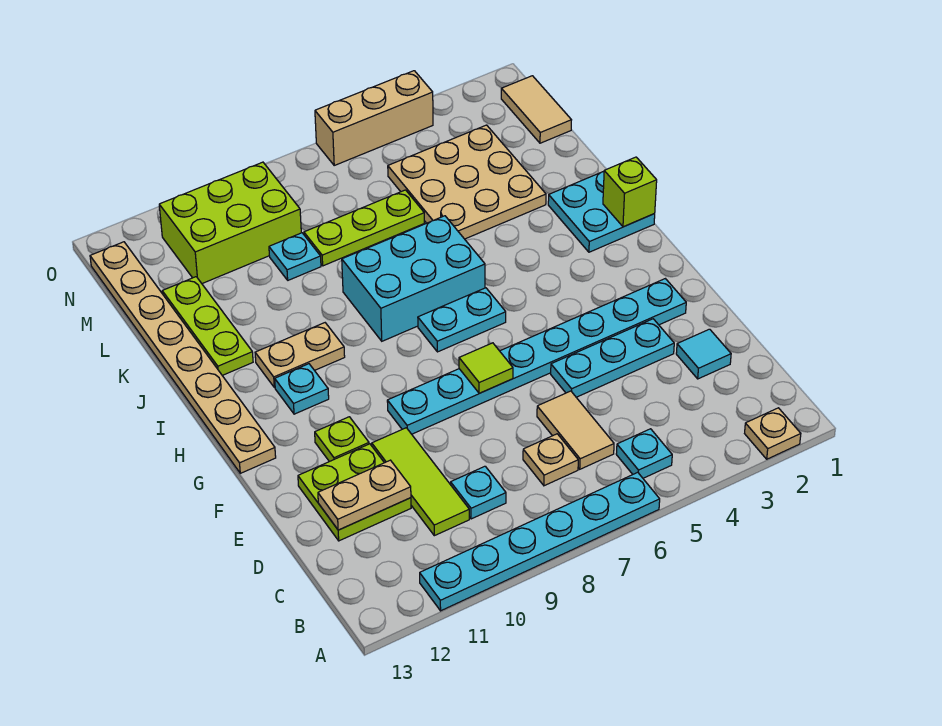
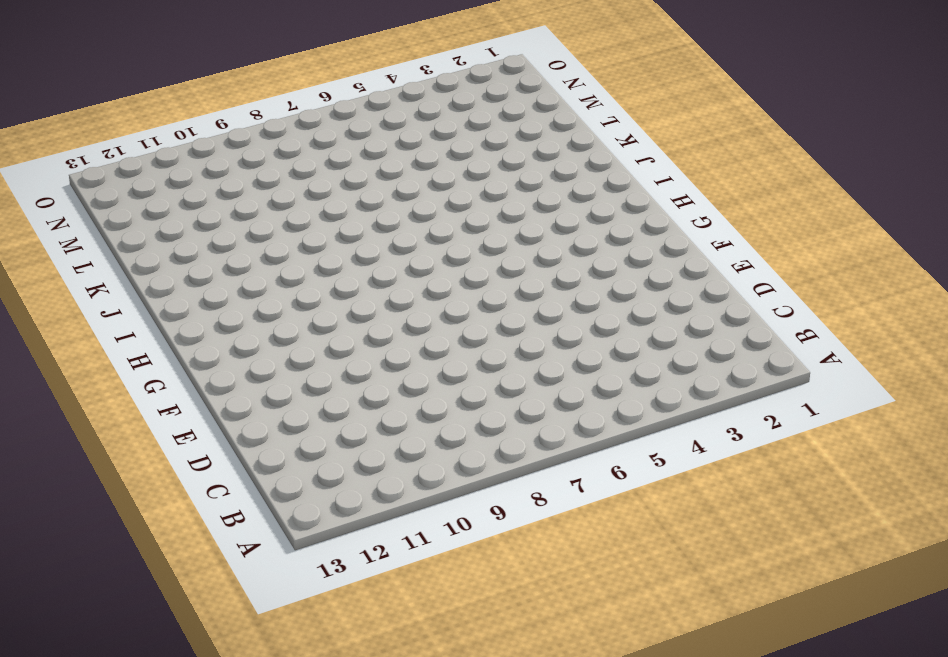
none -> tan 1x1 plate [745,408,801,459]
none -> cyan 1x6 plate [420,472,660,611]
none -> cyan 1x1 plate [616,429,672,478]

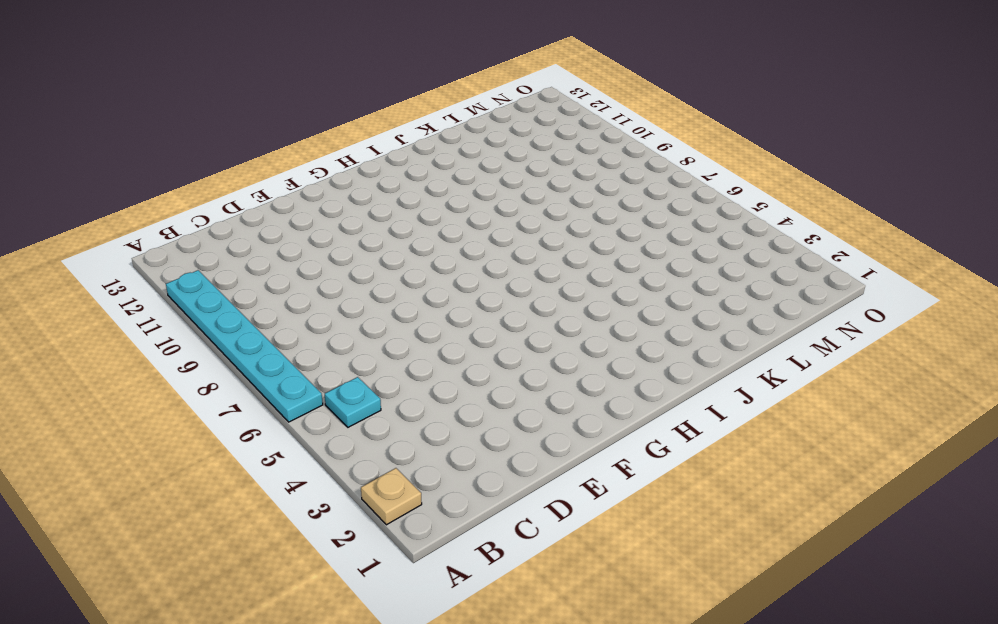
none -> tan 1x2 tile [537,391,614,469]
none -> tan 1x1 plate [523,434,578,486]
none -> cyan 1x1 plate [451,466,506,519]

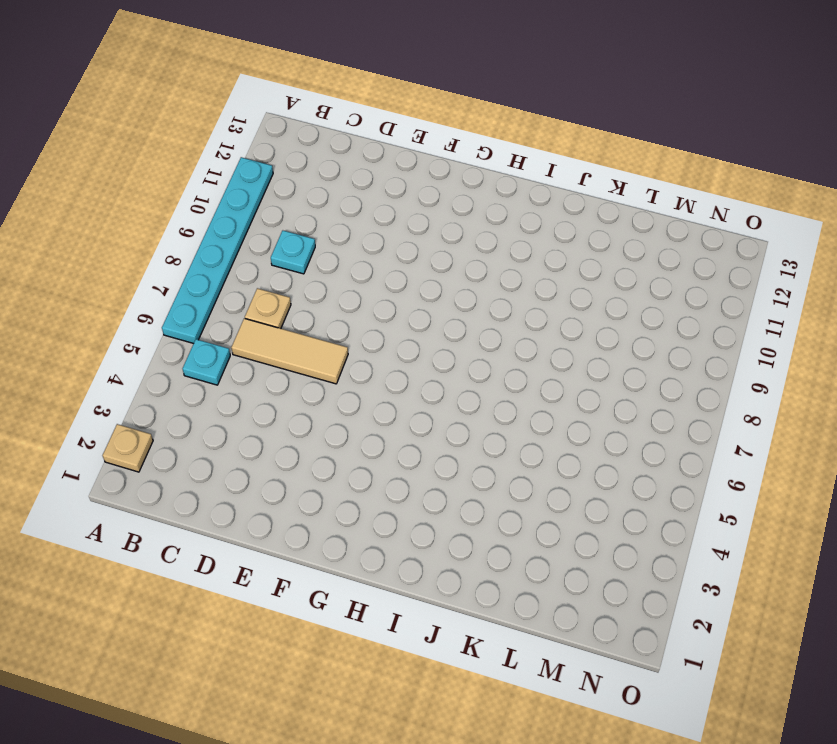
tan 1x3 tile [231,318,348,384] -> tan 1x2 tile [537,391,614,469]
none -> lime 1x3 tile [372,428,469,536]
none -> cyan 1x1 tile [676,329,731,379]
none -> lime 2x2 plate [298,444,411,541]

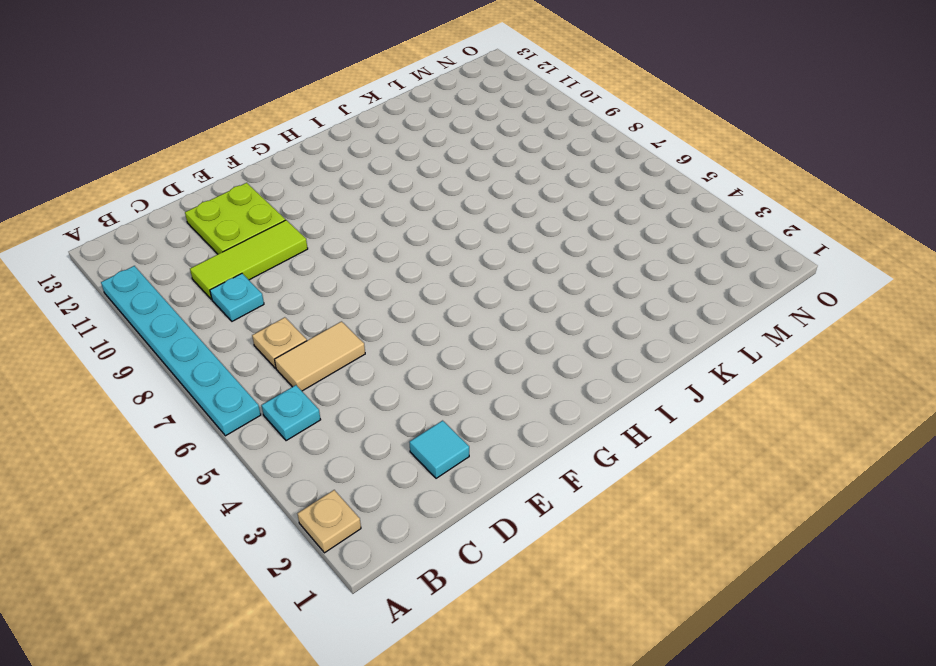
none -> cyan 1x3 plate [551,319,674,397]
none -> cyan 1x8 plate [387,279,686,434]
none -> lime 1x1 plate [315,417,369,462]

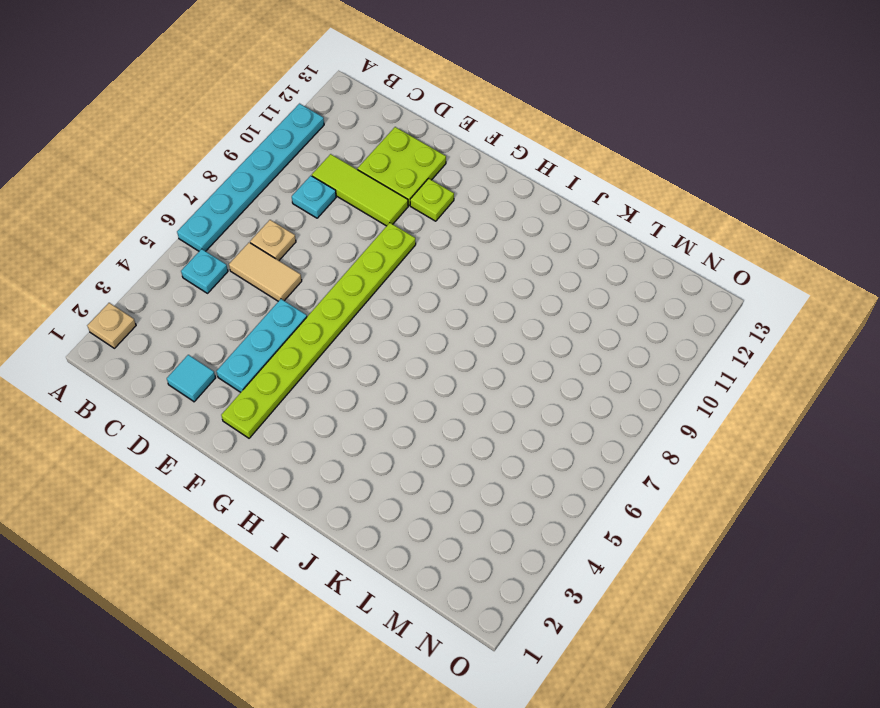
lime 1x8 plate [221,223,416,438] -> cyan 1x8 plate [387,279,686,434]
none -> tan 1x8 plate [90,242,276,473]
none -> cyan 1x2 plate [418,288,506,352]
none -> cyan 1x1 plate [275,364,329,414]

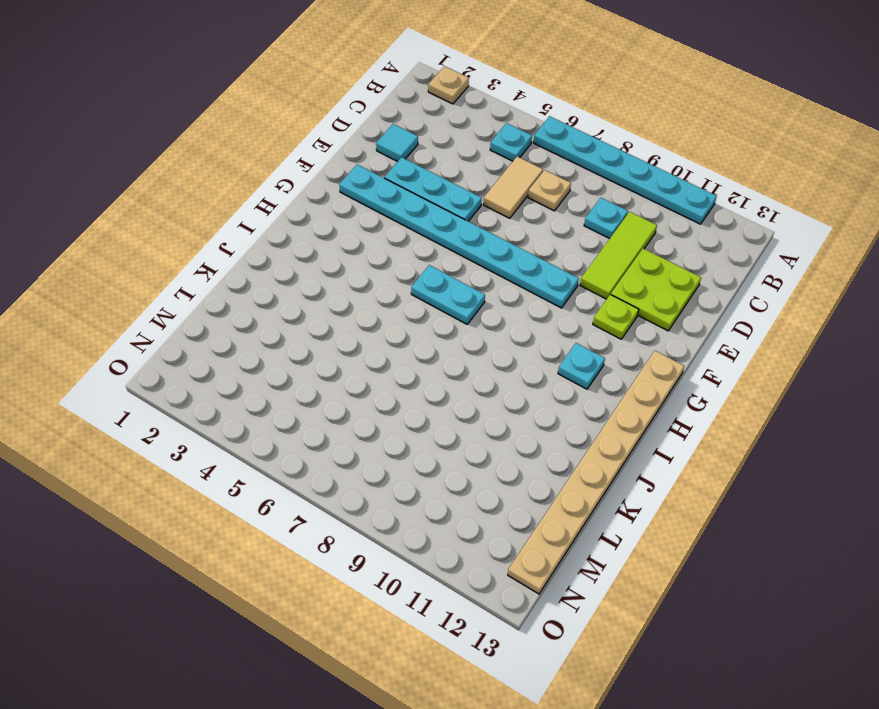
none -> cyan 2x2 plate [548,172,655,252]
none -> cyan 2x3 brick [342,216,485,341]
none -> tan 1x2 plate [255,323,345,388]

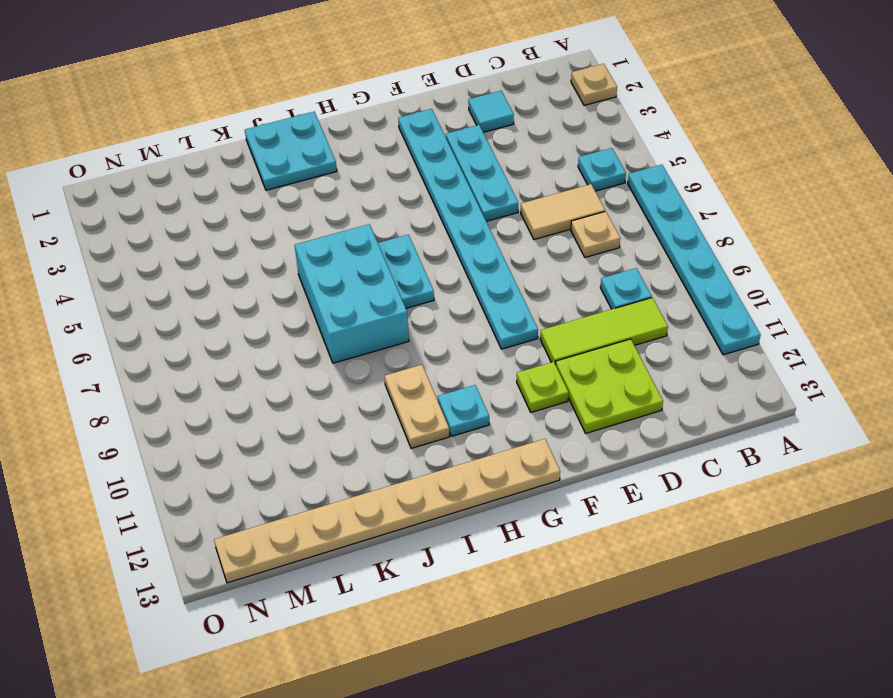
none -> lime 1x3 plate [162,277,253,375]
none -> tan 3x3 plate [388,125,546,239]
none -> lime 1x3 plate [304,190,424,266]

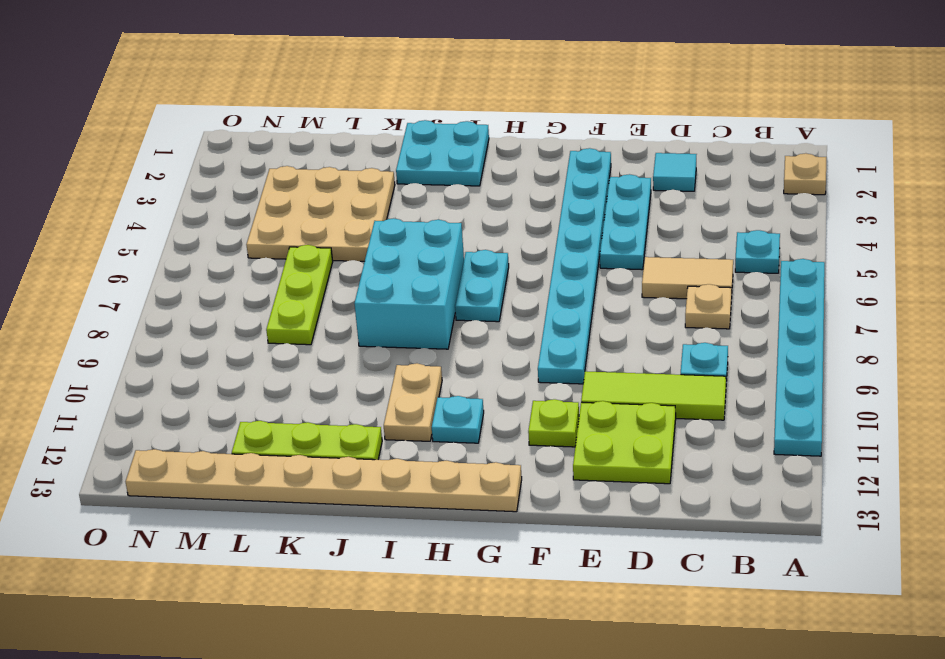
none -> cyan 1x1 plate [269,233,321,280]
none -> tan 1x2 tile [501,76,571,143]
none -> lime 2x3 brick [159,162,301,283]

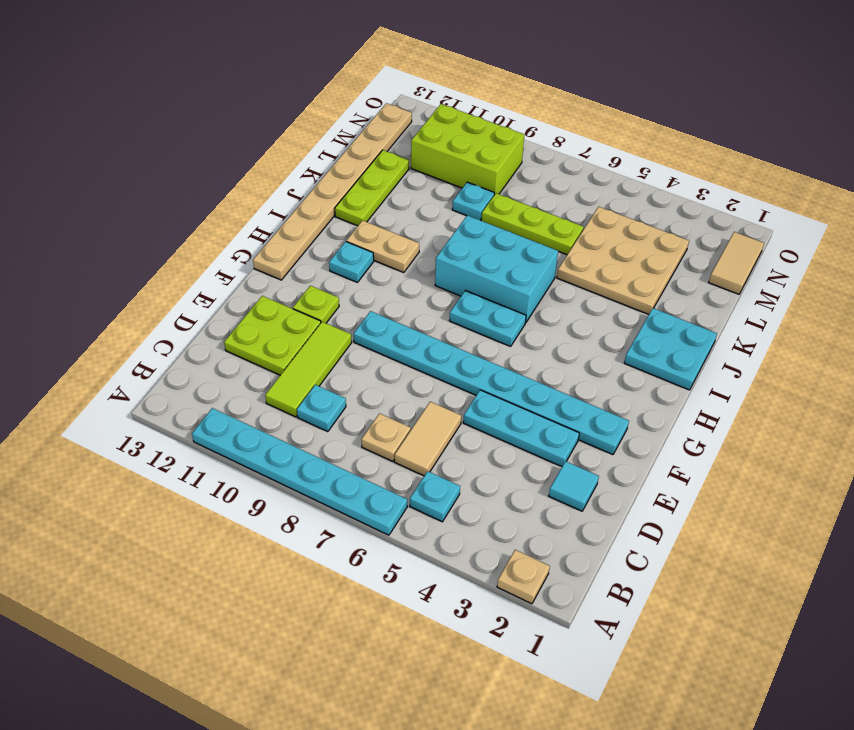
none -> tan 1x3 brick [315,71,433,165]
none -> tan 1x2 plate [318,460,411,530]
none -> lime 1x1 tile [459,343,513,393]

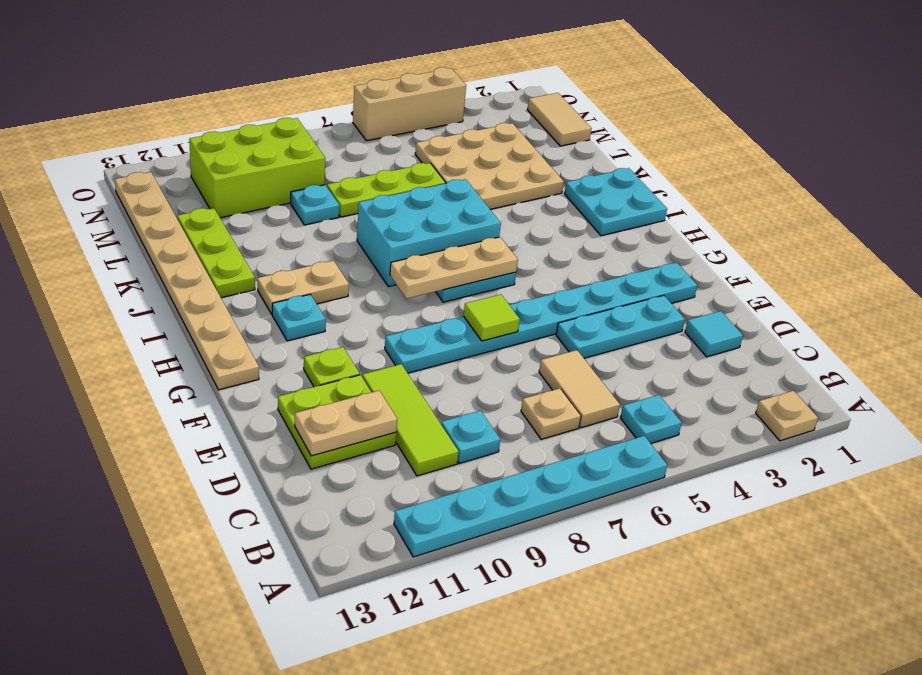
tan 1x3 plate [390,237,518,299] -> none
none -> lime 1x1 brick [603,157,657,227]

